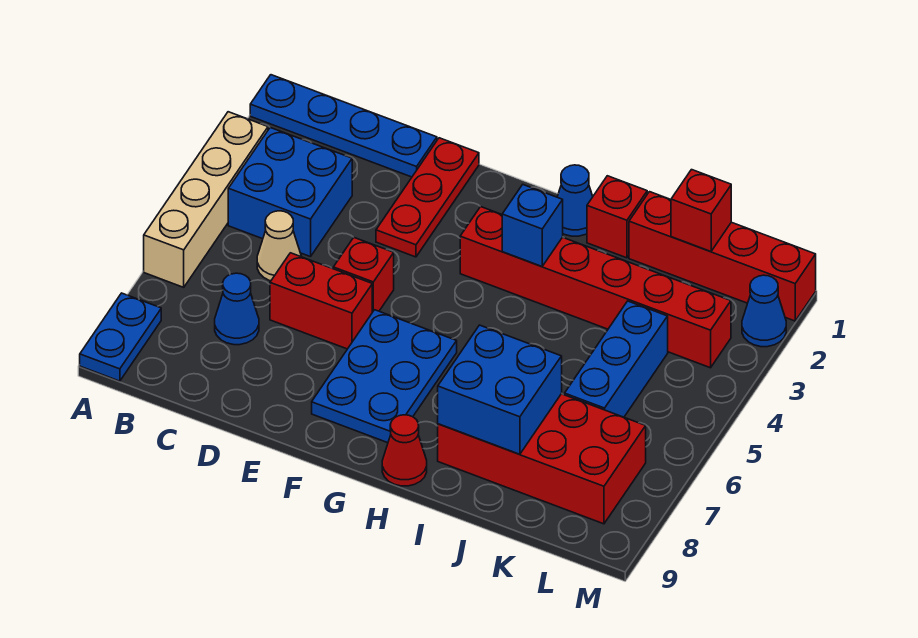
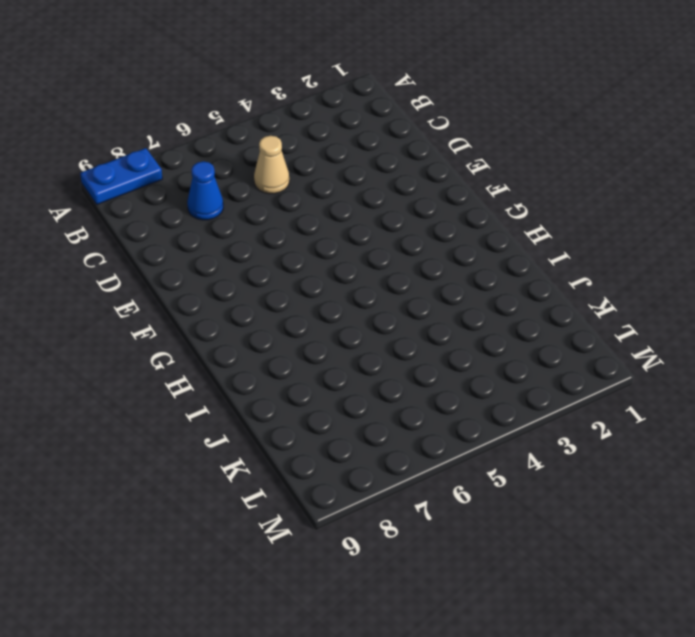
none -> blue 1x4 plate [250,75,437,177]
none -> tan 1x4 brick [144,112,268,287]
none -> blue 2x2 brick [228,128,352,257]

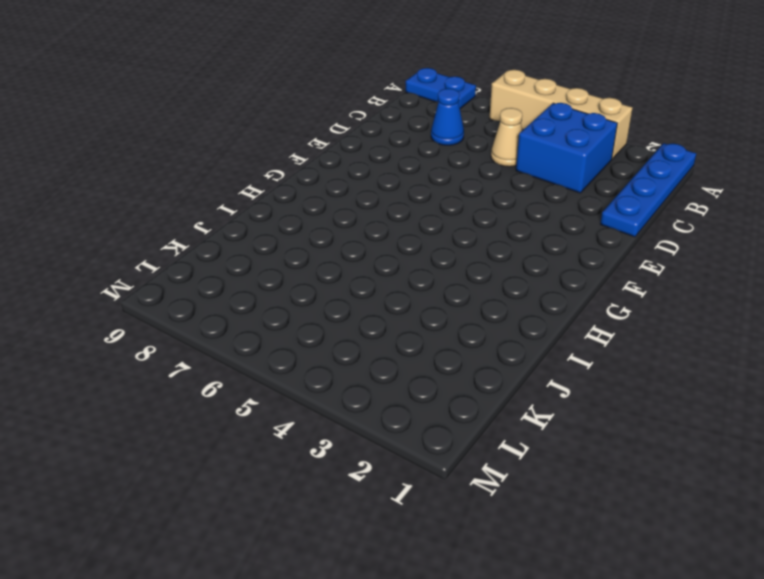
none -> red 1x2 brick [270,253,372,349]
none -> red 1x3 plate [376,138,479,257]
none -> red 1x1 brick [333,238,394,312]

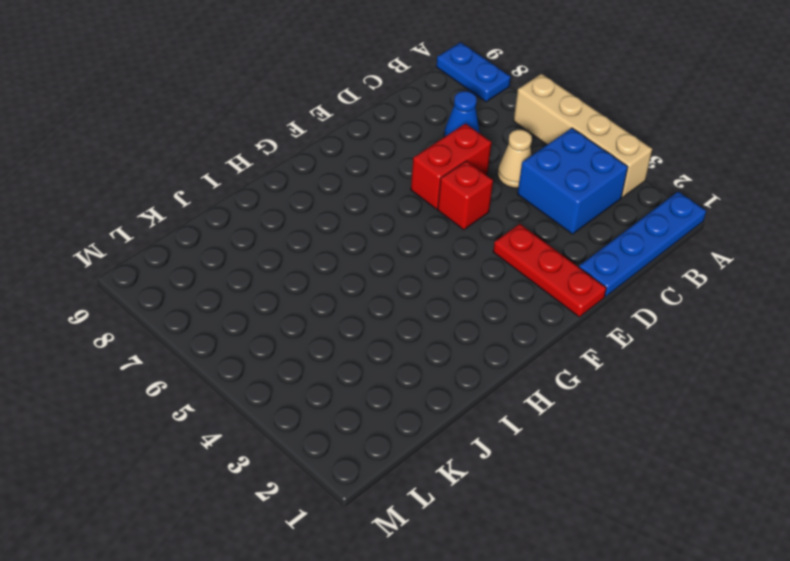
none -> blue 2x3 plate [312,310,457,443]
none -> red 1x6 brick [460,207,731,368]
none -> blue 1x1 cone [557,165,593,236]

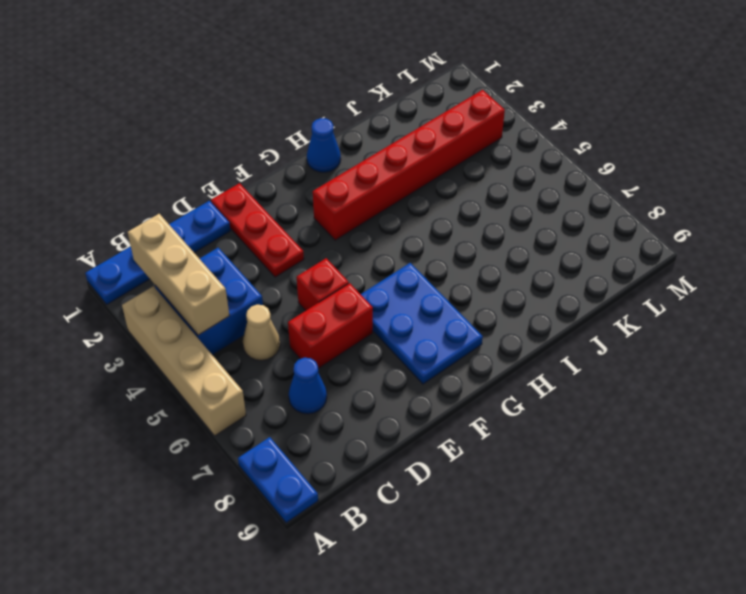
tan 1x3 brick [128,214,230,335] -> none
none -> red 1x1 cone [382,415,427,486]
none -> red 1x1 brick [587,176,647,258]
none -> red 2x4 brick [438,394,646,524]

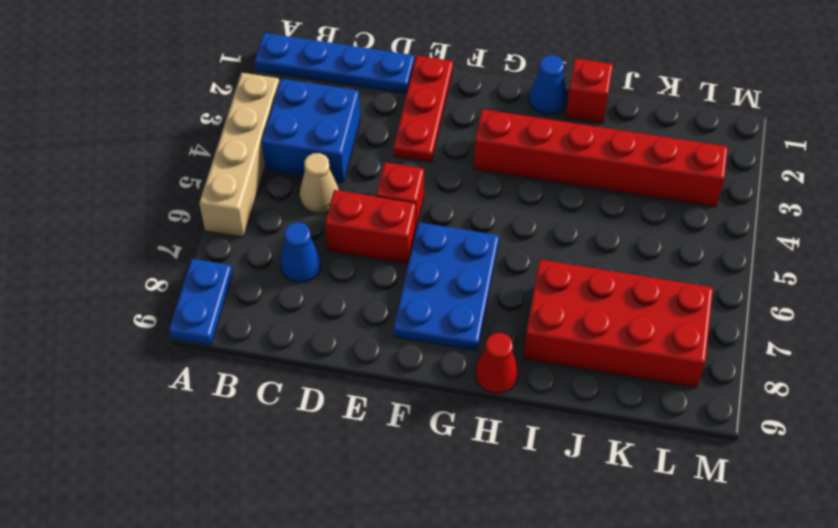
none -> red 1x4 brick [629,192,816,321]
none -> blue 1x3 brick [565,301,668,417]
none -> blue 1x1 cone [742,275,786,347]

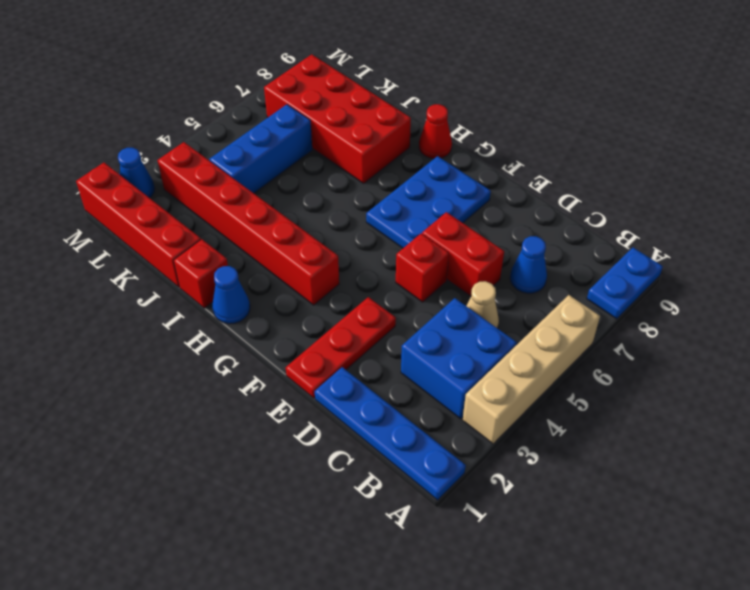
none -> blue 1x1 brick [502,185,563,267]
none -> blue 2x2 brick [438,325,562,454]
none -> red 1x1 brick [671,170,731,252]

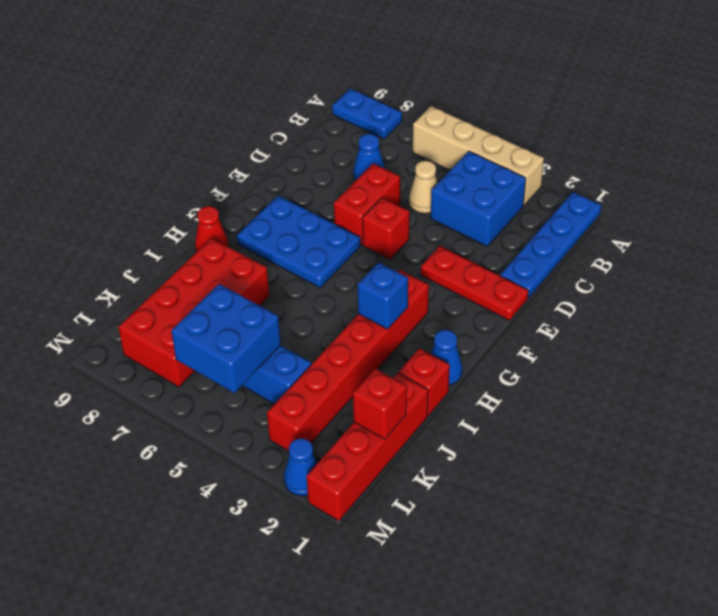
blue 2x2 brick [171,284,281,393] -> blue 2x2 brick moved to [438,325,562,454]

